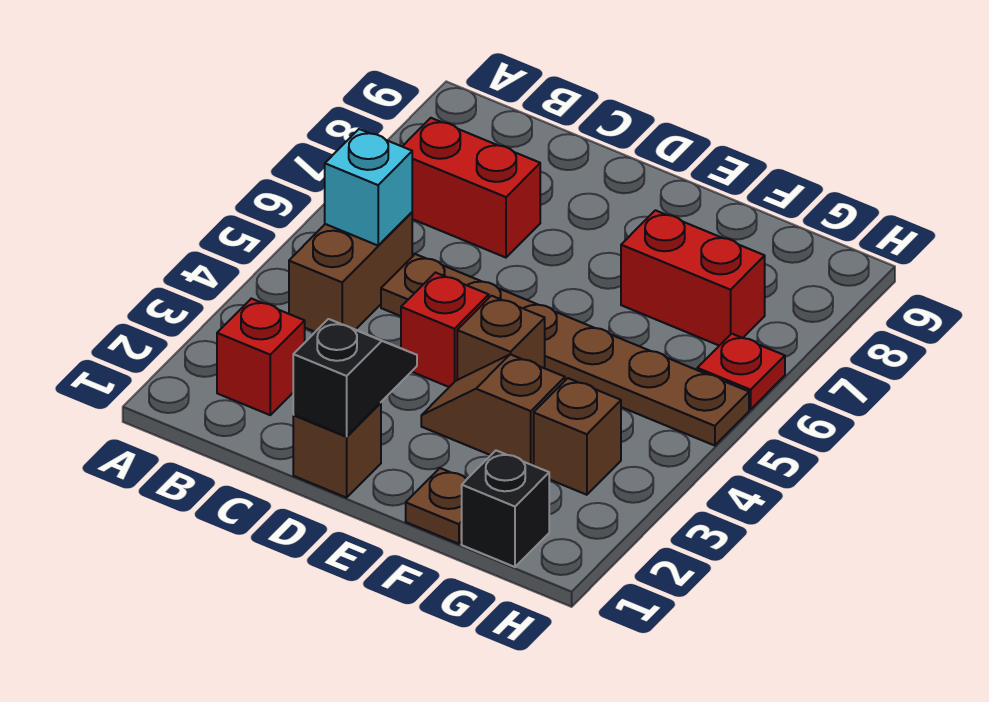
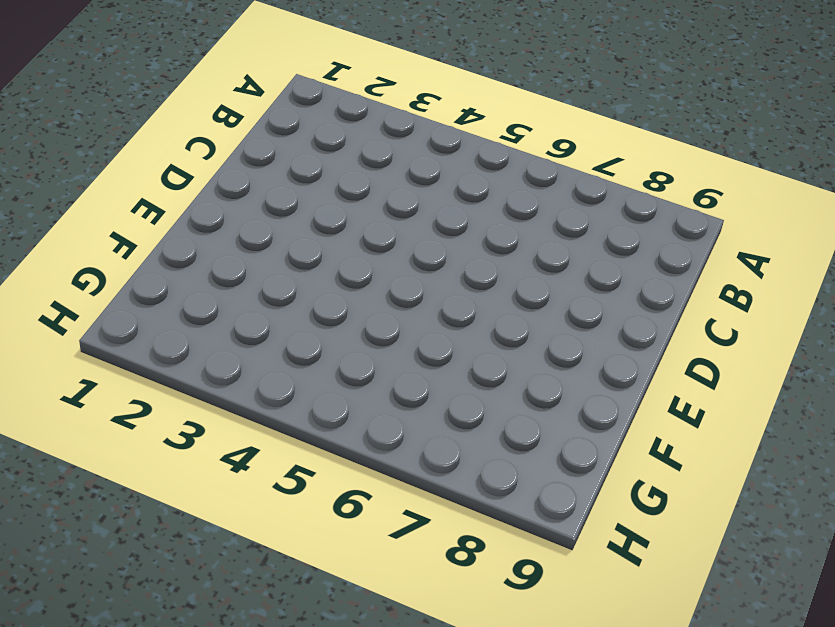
none -> red 1x1 brick [217,299,305,415]
none -> brown 1x2 brick [289,212,412,332]
none -> red 1x2 brick [402,118,540,258]

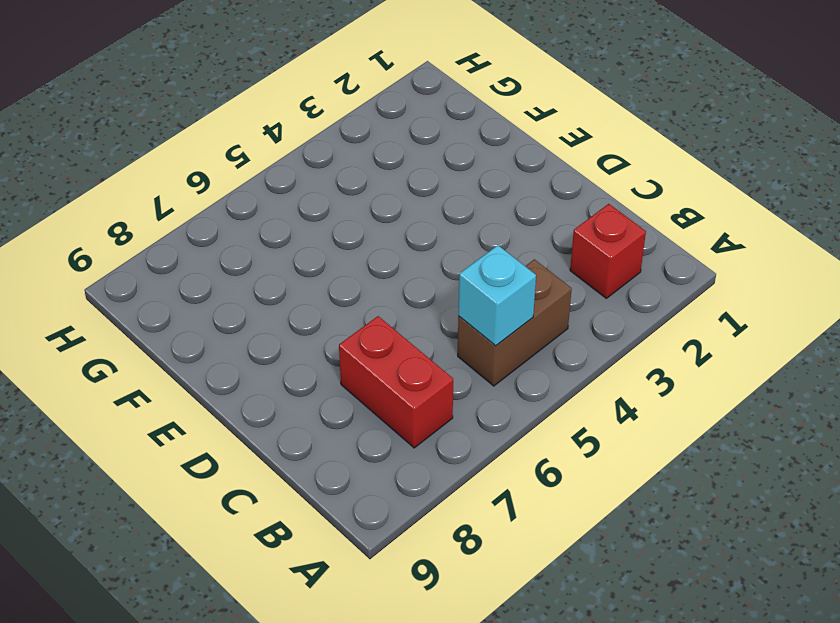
none -> brown 1x6 plate [381,254,749,446]
none -> brown 1x1 brick [293,403,381,498]
none -> red 1x1 brick [401,273,489,387]

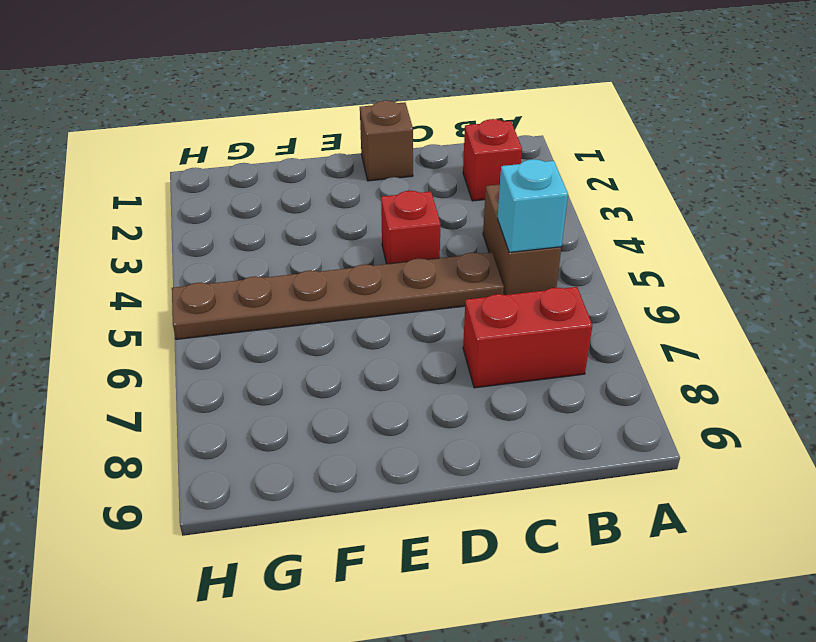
none -> brown 1x2 slope [421,354,565,466]
none -> brown 1x1 brick [457,296,545,380]
none -> brown 1x1 plate [406,468,467,544]

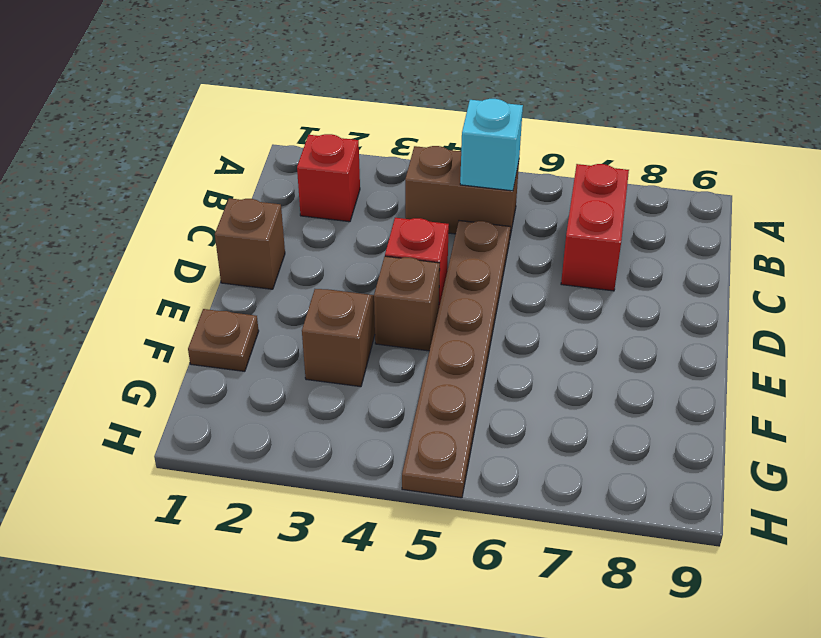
none -> red 1x2 brick [621,210,765,346]
none -> black 1x1 brick [462,451,549,567]
none -> brown 1x1 brick [534,378,621,495]

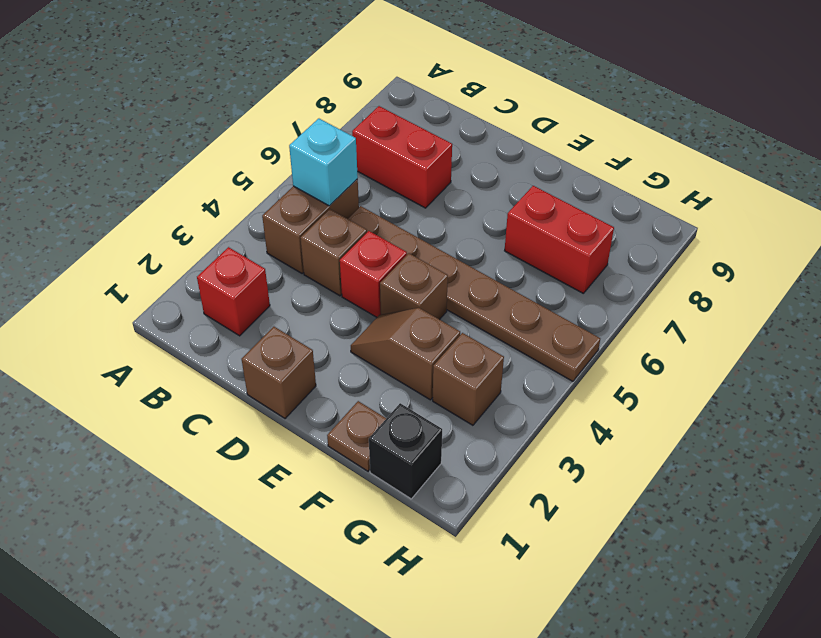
brown 1x1 brick [301,209,367,296] -> none
none -> red 1x1 plate [697,334,785,409]
none -> black 1x2 slope [293,319,417,436]

